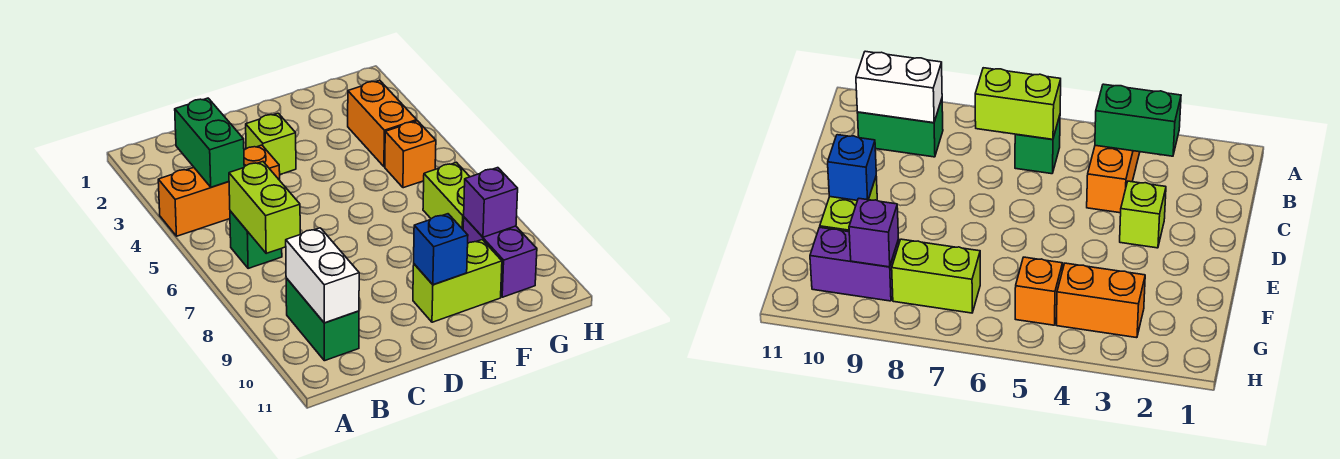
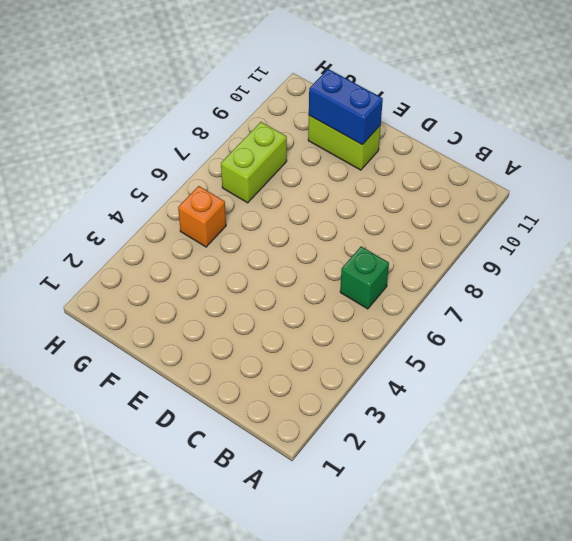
blue 1x2 brick [309,69,383,145] -> blue 1x1 brick [414,214,468,285]
none -> orange 1x3 brick [158,145,280,236]
none -> green 1x2 brick [286,278,359,361]
none -> lime 1x1 brick [246,113,296,174]

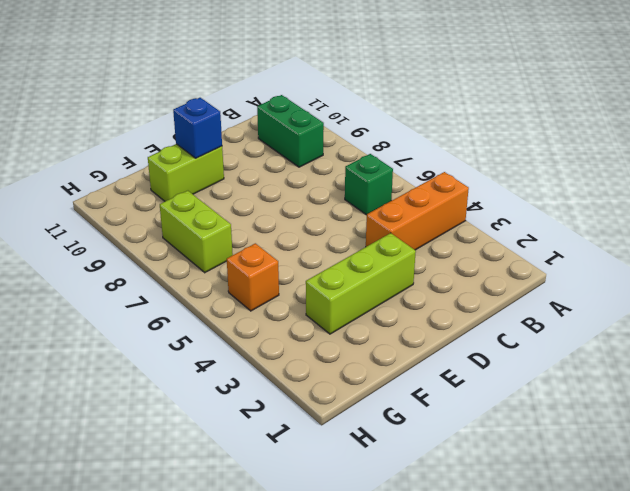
lime 1x3 brick [306,233,416,334] -> lime 1x1 brick [246,113,296,174]
none -> orange 1x2 brick [348,80,417,167]
none -> purple 1x2 brick [463,217,537,297]
none -> green 1x2 brick [175,98,244,187]

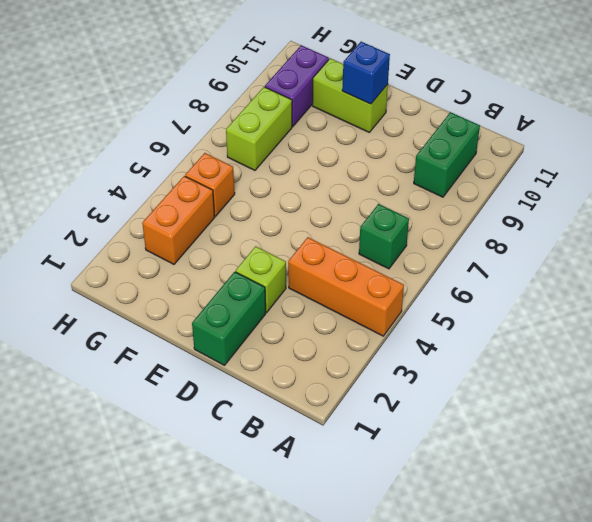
green 1x2 brick [192,272,266,365] -> green 1x2 brick moved to [175,98,244,187]
none -> lime 1x2 brick [229,162,300,253]
none -> white 1x2 brick [286,228,359,323]
none -> purple 1x1 brick [464,168,518,237]

